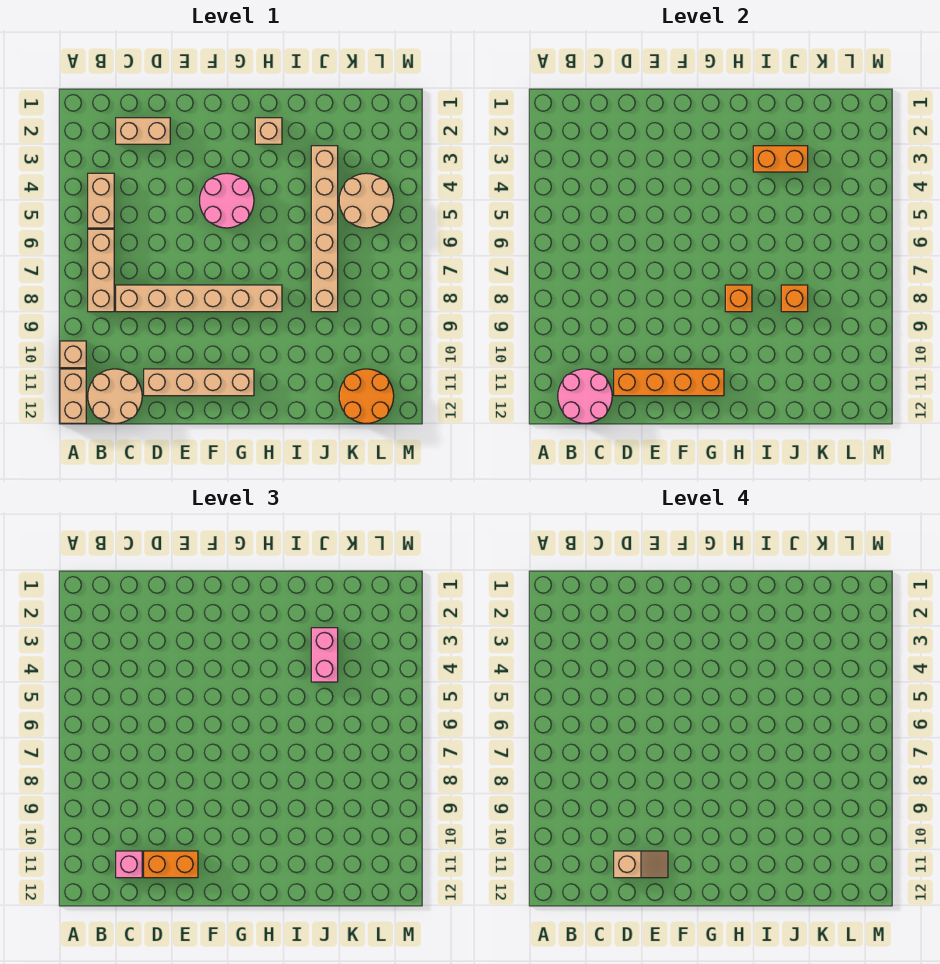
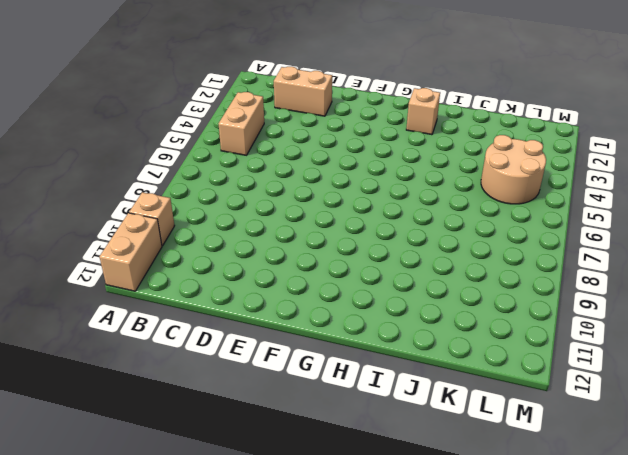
none -> tan 1x3 brick [88,229,114,312]
none -> tan 2x2 round brick [88,369,142,423]
none -> tan 1x6 brick [116,285,282,312]

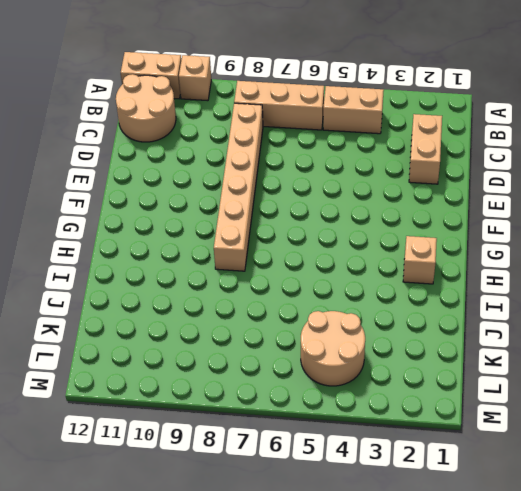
none -> tan 1x4 brick [144,369,254,396]
none -> pink 2x2 round brick [200,173,254,228]
none -> tan 1x6 brick [311,146,338,312]

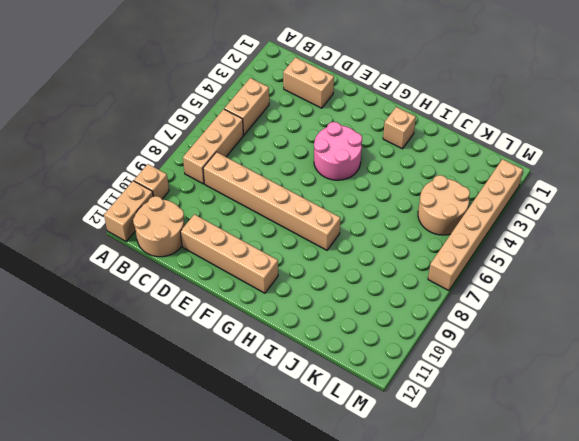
tan 1x6 brick [428,159,523,291] -> tan 1x6 brick moved to [311,146,338,312]
none -> orange 2x2 round brick [339,369,394,423]
none -> pink 2x2 round brick [558,369,612,423]
none -> orange 1x4 brick [614,369,724,396]

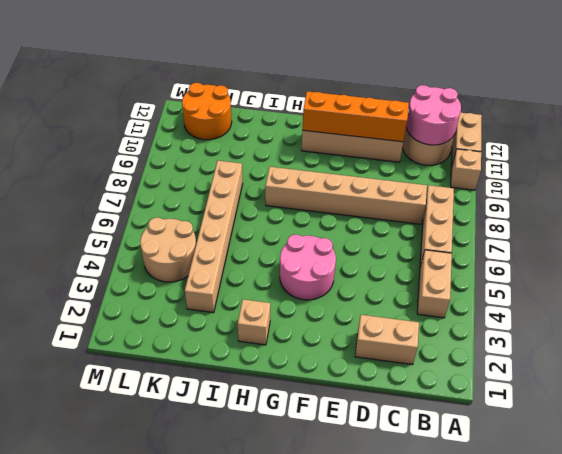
none -> orange 1x1 brick [725,285,752,312]
none -> orange 1x2 brick [753,146,808,172]
none -> orange 1x1 brick [781,285,808,312]

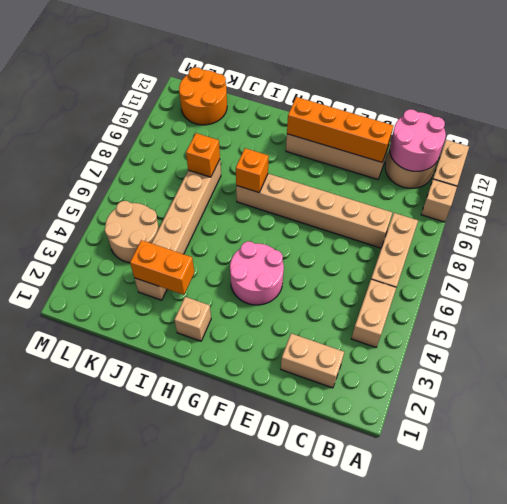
none -> pink 1x1 brick [116,851,142,878]
none -> orange 1x2 brick [144,851,198,878]
none -> pink 1x2 brick [311,628,338,682]

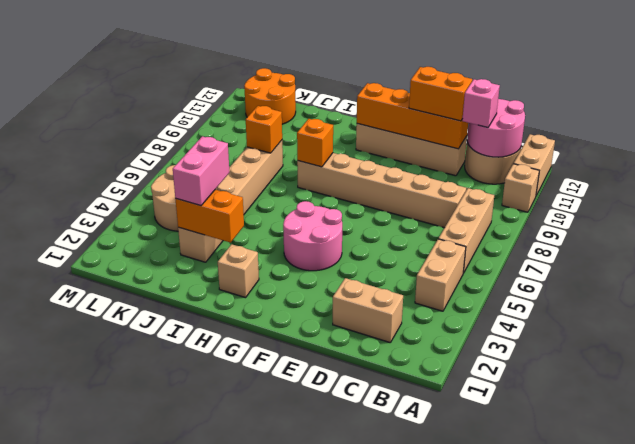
none -> tan 1x2 slope [614,851,668,878]

